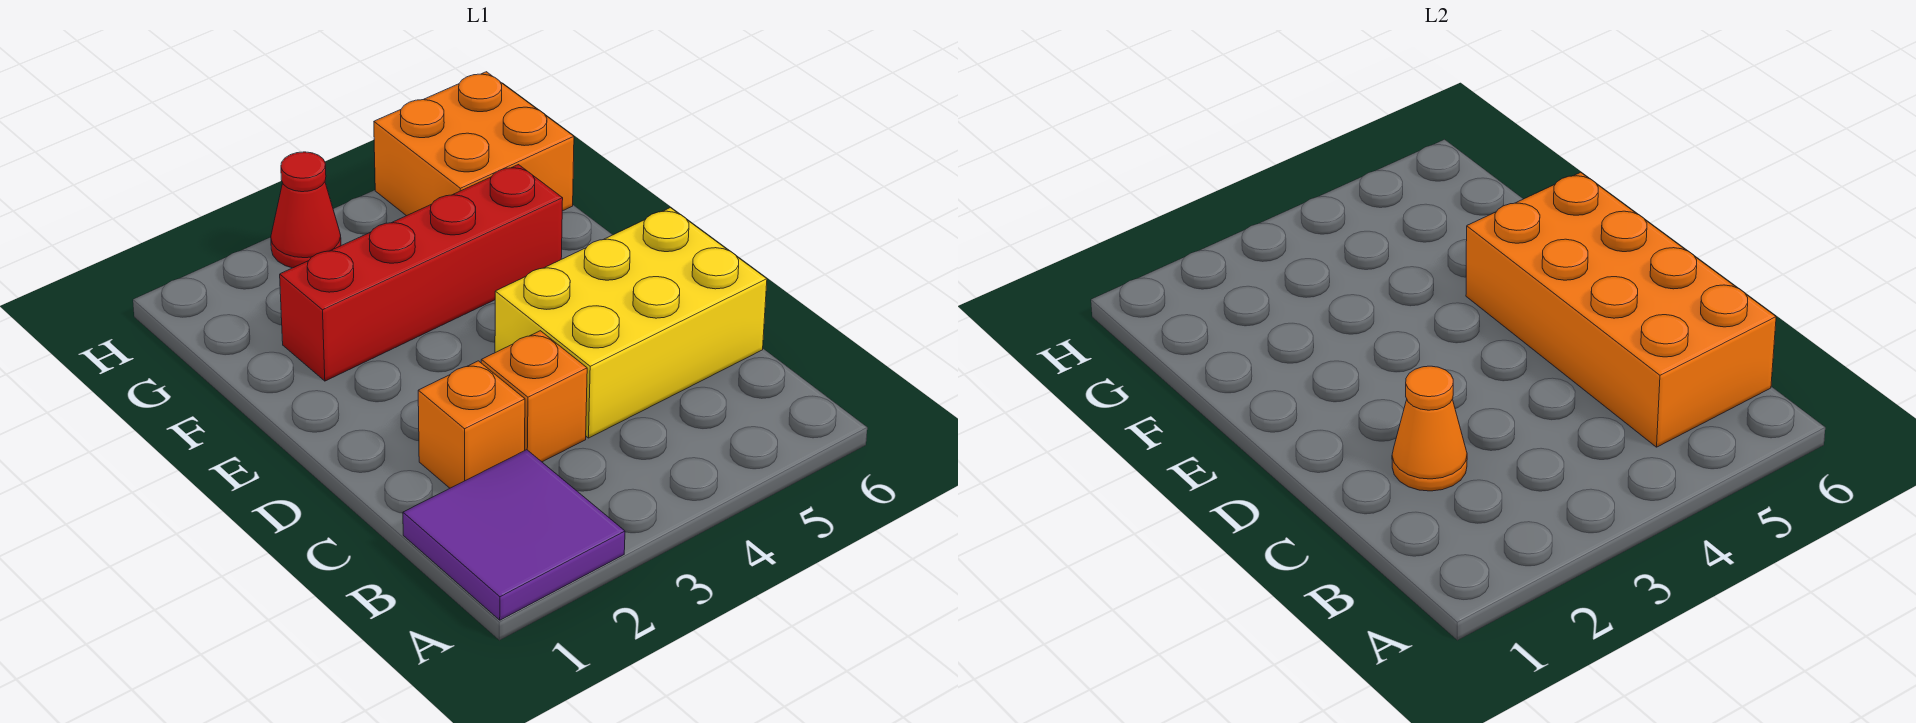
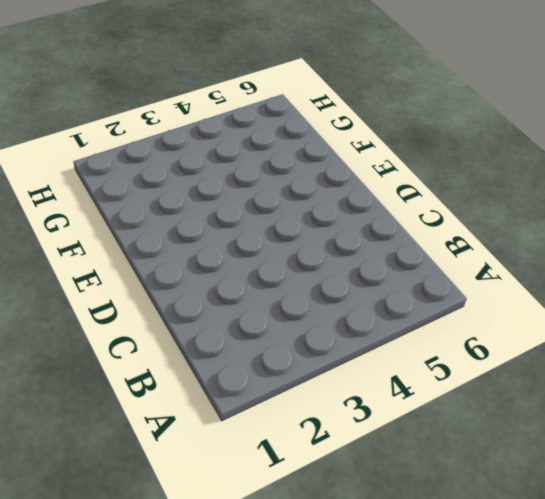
none -> purple 2x2 tile [403,450,625,620]
none -> orange 1x1 brick [418,361,525,488]

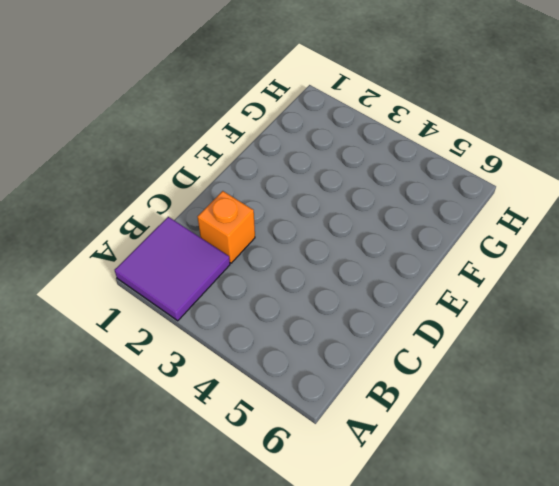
none -> orange 1x1 brick [481,331,587,462]
none -> yellow 2x3 brick [495,208,767,438]

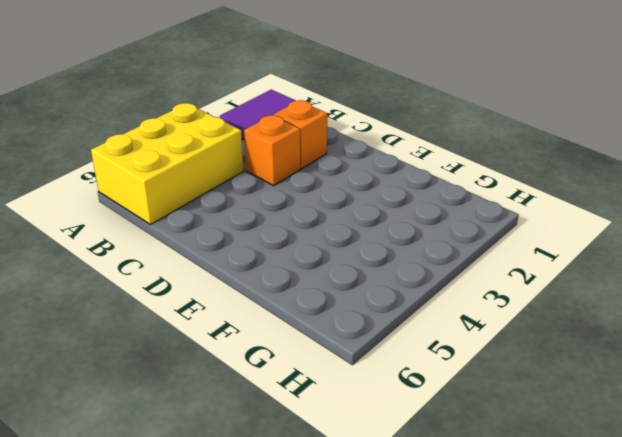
yellow 2x3 brick [91,103,244,225] -> yellow 2x3 brick moved to [495,208,767,438]
none -> red 1x4 brick [280,165,563,381]
none -> orange 2x2 brick [374,72,574,216]

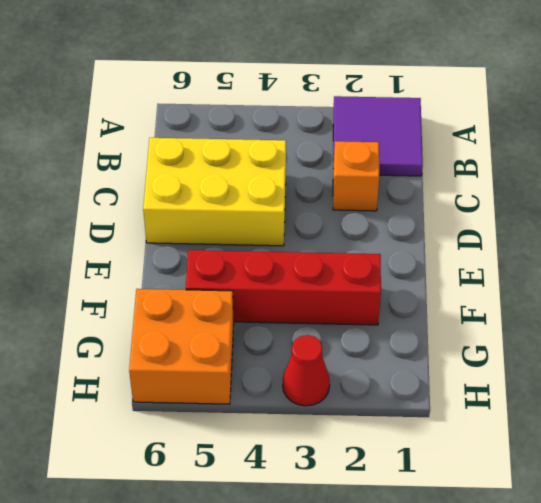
none -> orange 1x1 brick [481,331,587,462]
none -> orange 2x4 brick [1466,172,1776,447]

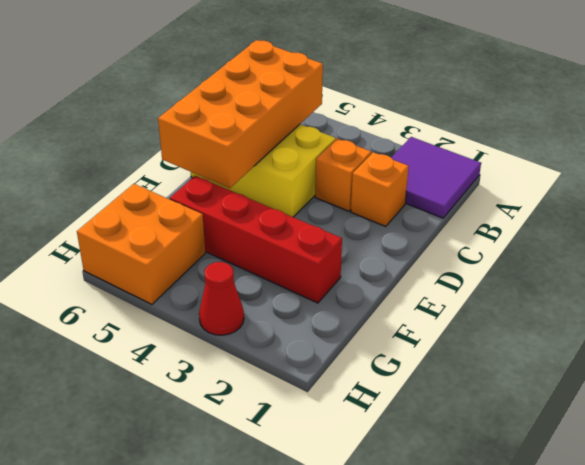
none -> orange 1x1 cone [1392,366,1467,491]

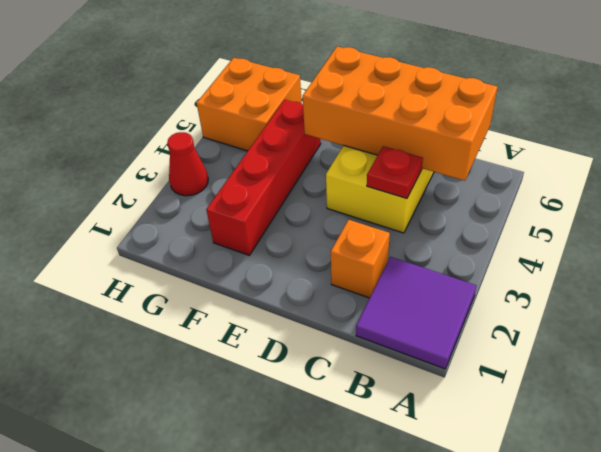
red 1x1 plate [367,146,423,199] -> none
none -> orange 1x1 brick [481,331,587,462]
none -> orange 1x1 cone [1392,366,1467,491]

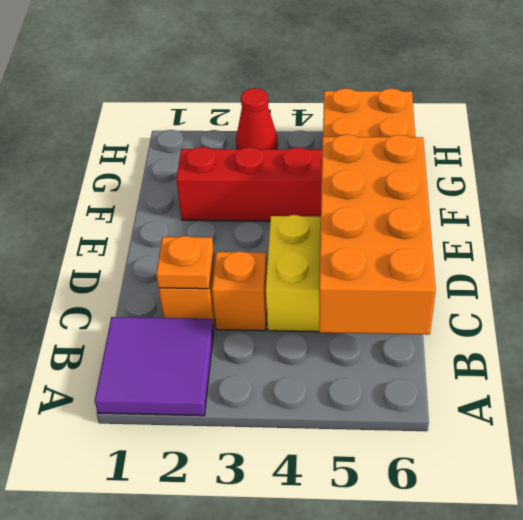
orange 1x1 plate [156,236,214,289] -> orange 1x1 cone [1392,366,1467,491]

